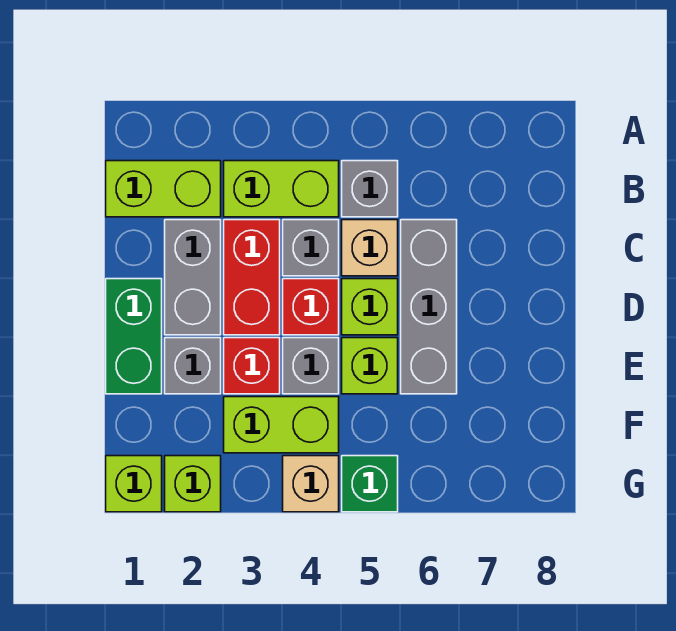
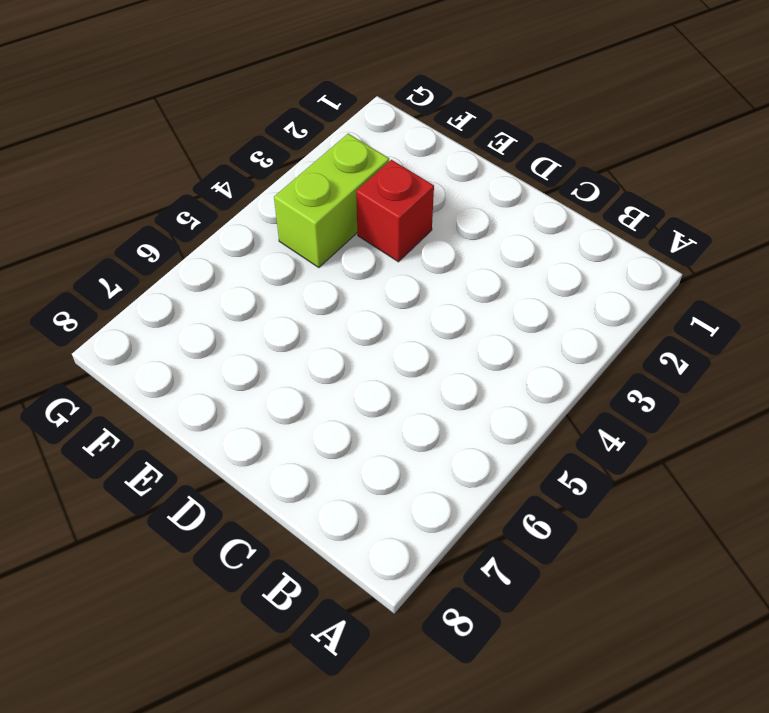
none -> lime 1x2 brick [106,161,221,217]
none -> lime 1x2 brick [224,161,339,217]
none -> grey 1x1 brick [342,161,398,217]

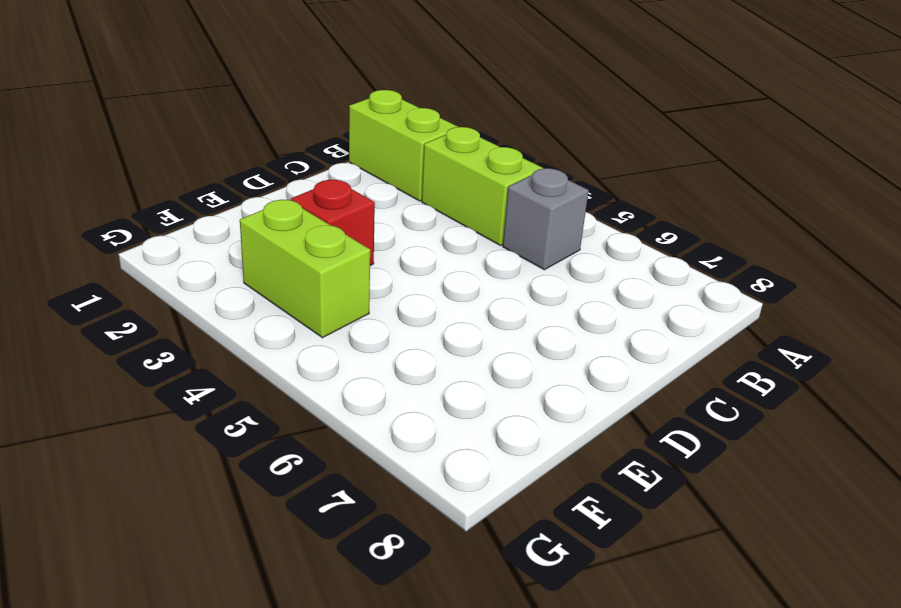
none -> grey 1x2 brick [165,220,221,335]
none -> red 1x2 brick [224,220,280,335]
none -> grey 1x1 brick [283,220,339,276]

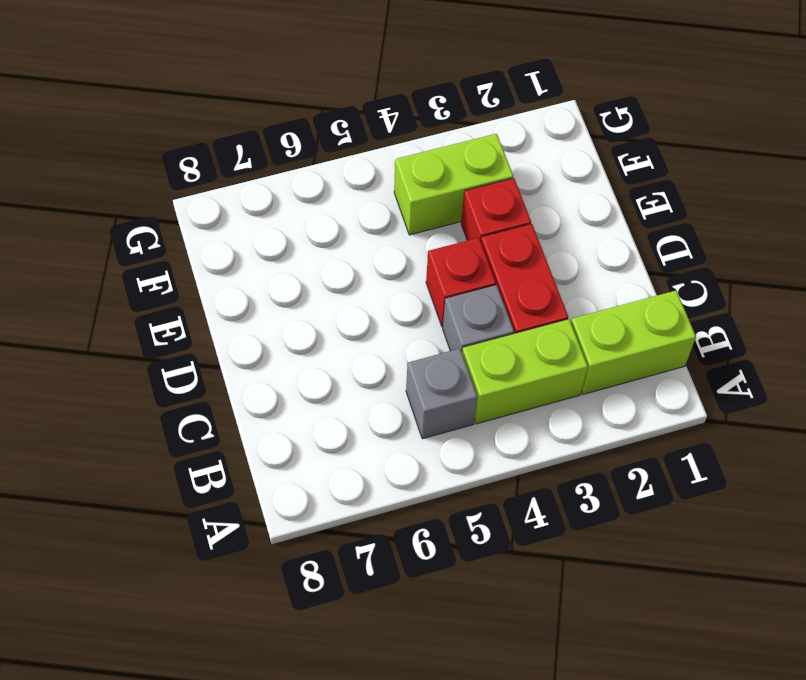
none -> grey 1x2 brick [165,220,221,335]
none -> tan 1x1 brick [342,220,398,276]
none -> grey 1x3 brick [401,220,457,394]

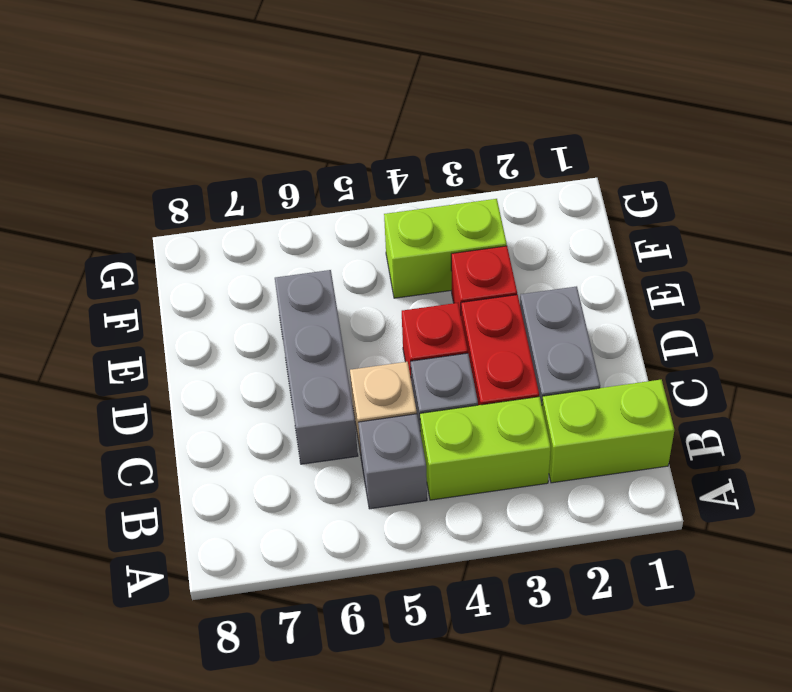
none -> green 1x2 brick [106,279,162,394]
none -> lime 1x1 brick [342,279,398,335]
none -> grey 1x1 brick [165,338,221,394]

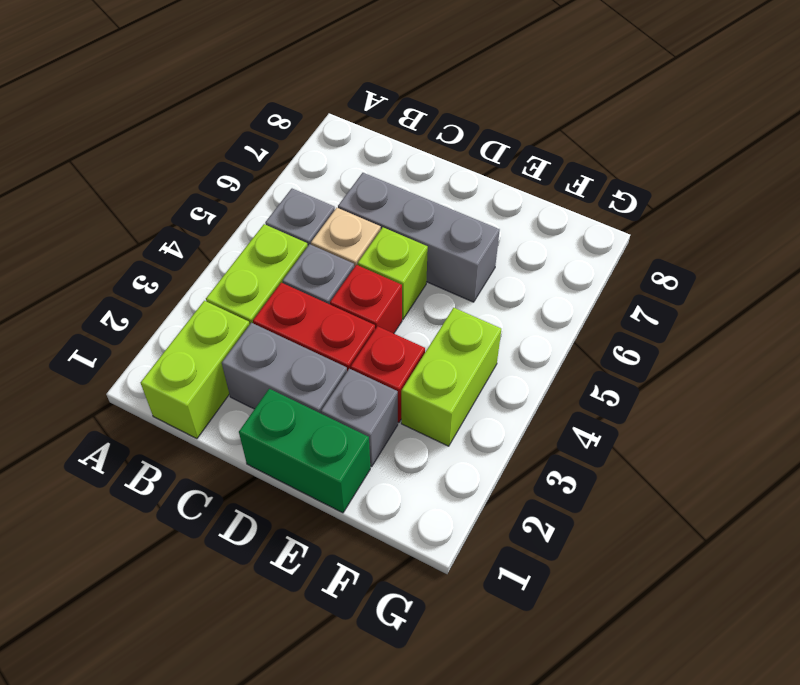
none -> grey 1x1 brick [283,338,339,394]
none -> lime 1x1 brick [342,338,398,394]
none -> lime 1x1 brick [106,456,162,512]

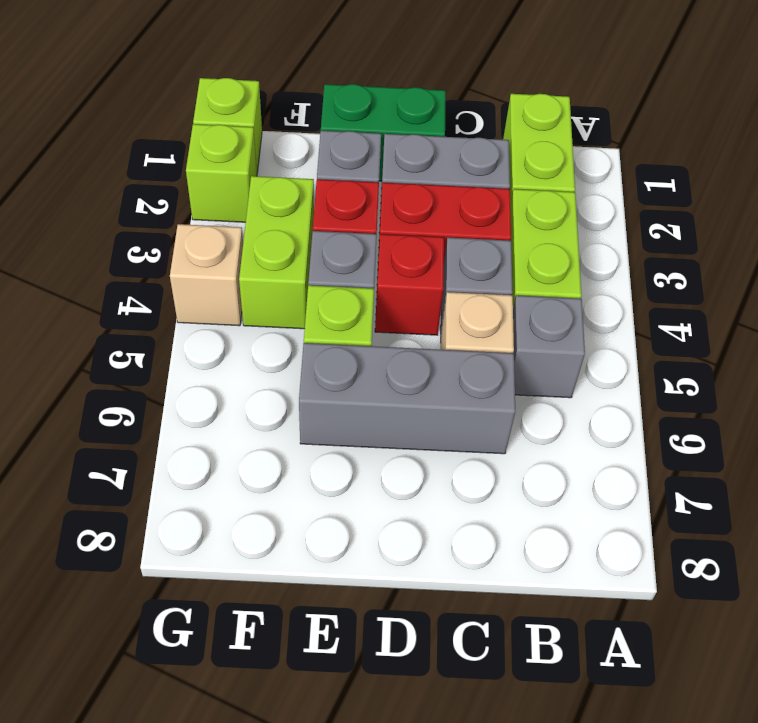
none -> lime 1x1 brick [342,279,398,335]
none -> green 1x1 brick [342,456,398,512]

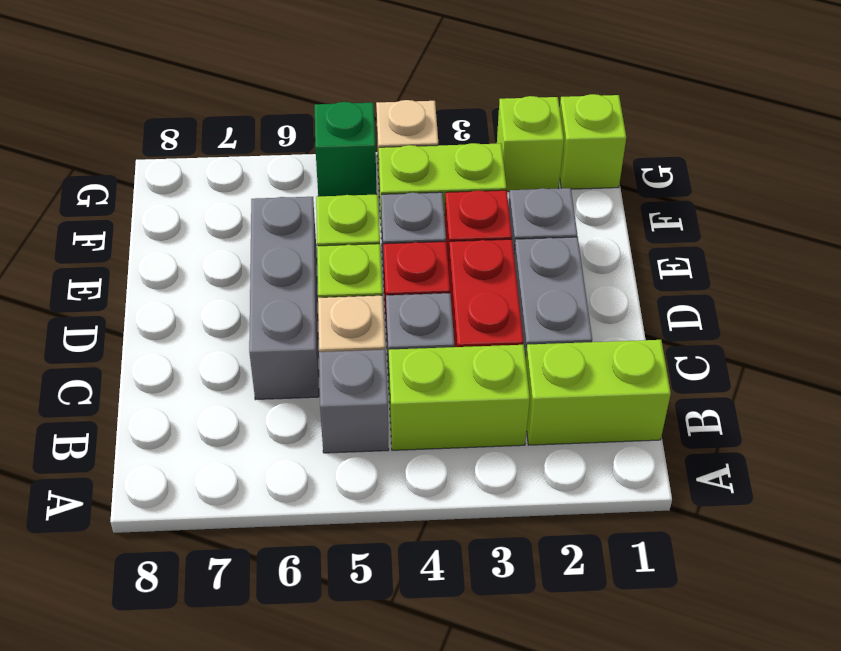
none -> green 1x2 brick [106,279,162,394]

